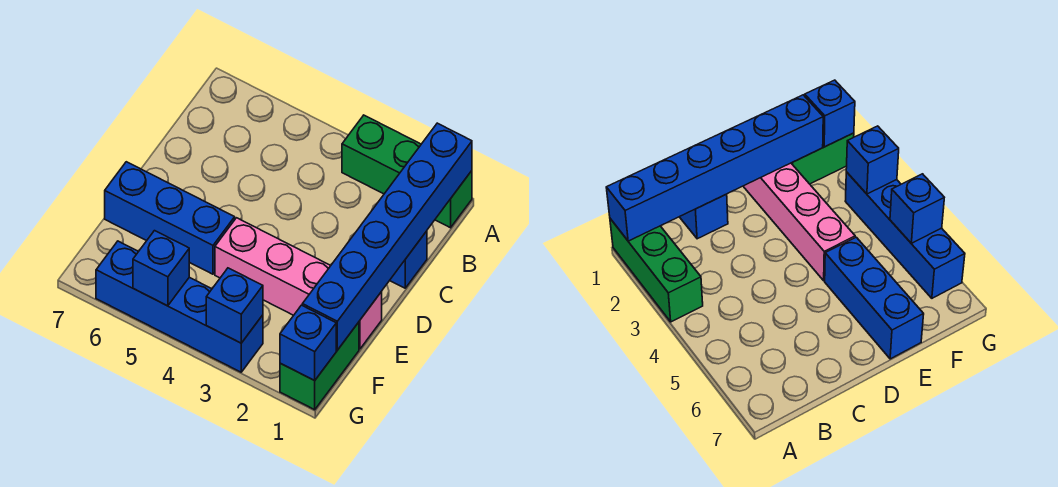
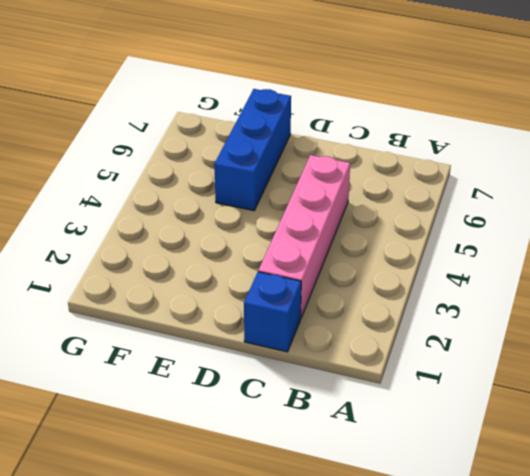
pink 1x4 brick [259,155,350,319] -> pink 1x4 brick moved to [215,218,382,349]
none -> green 1x3 brick [342,115,472,228]
none -> green 1x2 brick [280,322,359,410]

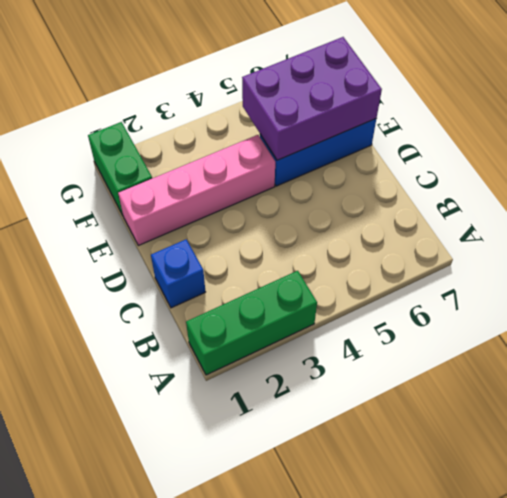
purple 2x3 brick [242,37,382,160] -> none
none -> blue 1x4 brick [96,241,263,372]
none -> blue 1x6 brick [302,123,472,350]

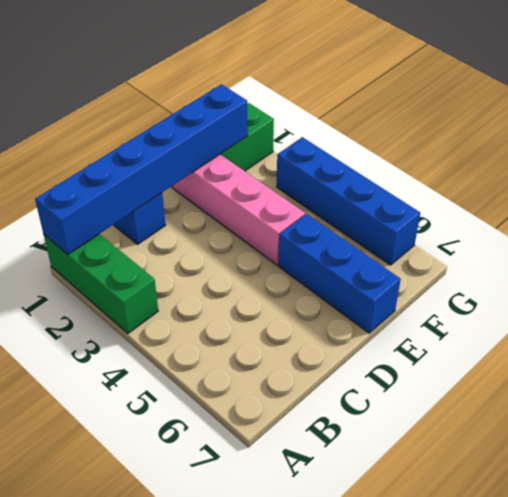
none -> blue 1x1 brick [280,305,336,380]
none -> blue 1x1 brick [206,268,263,343]

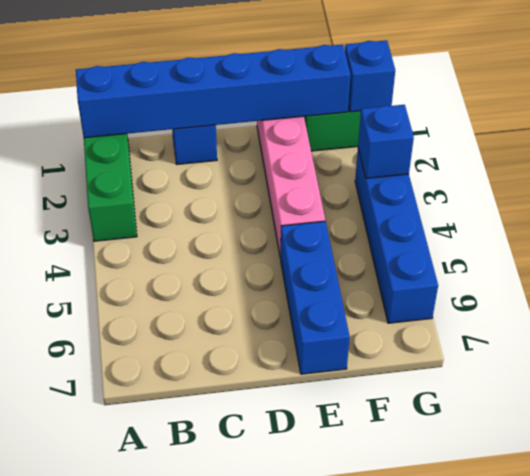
none -> blue 1x1 brick [133,231,189,306]

